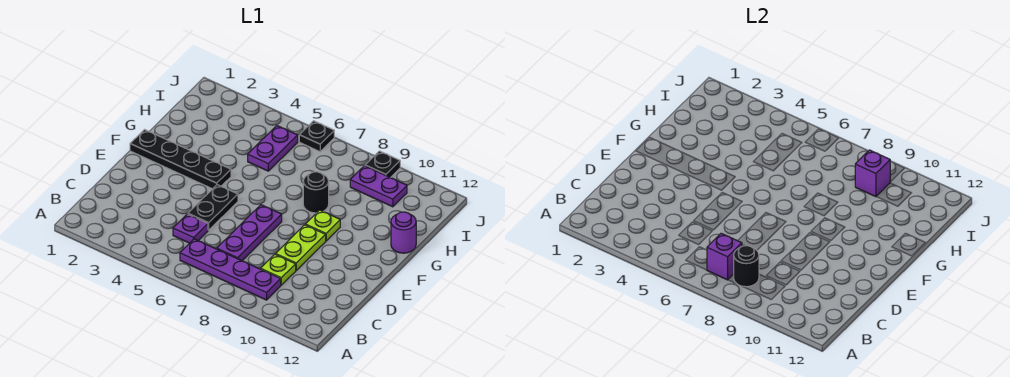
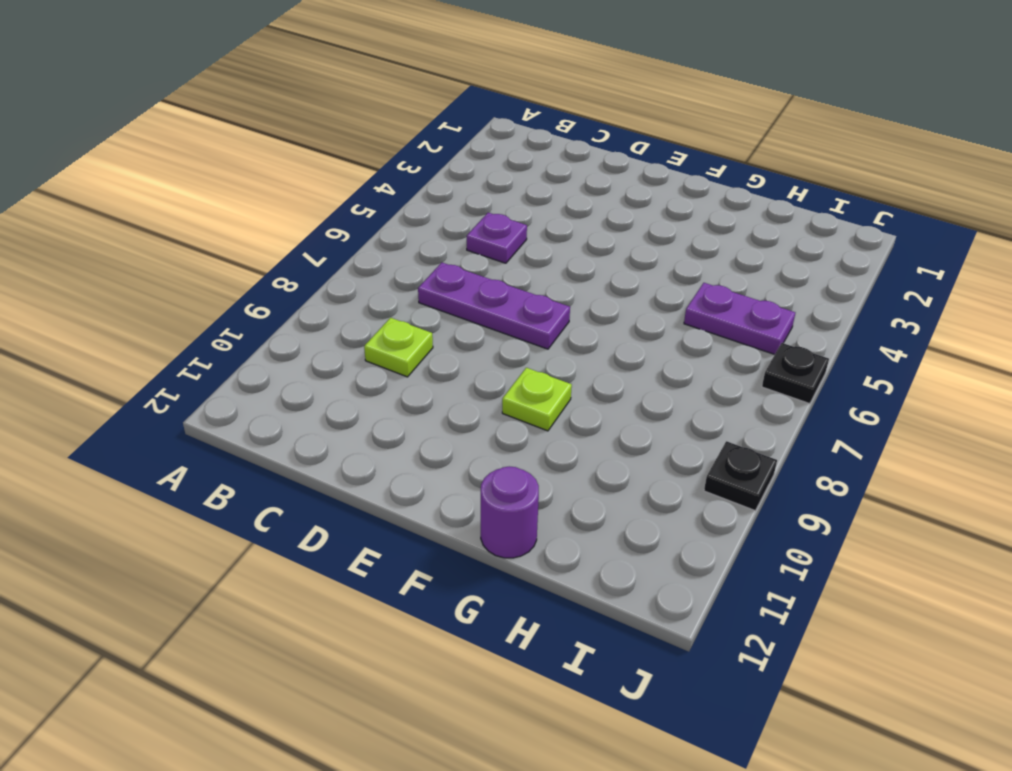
none -> purple 1x4 plate [180,239,281,300]
none -> black 1x2 plate [188,185,238,230]
none -> lime 1x2 plate [276,225,326,270]

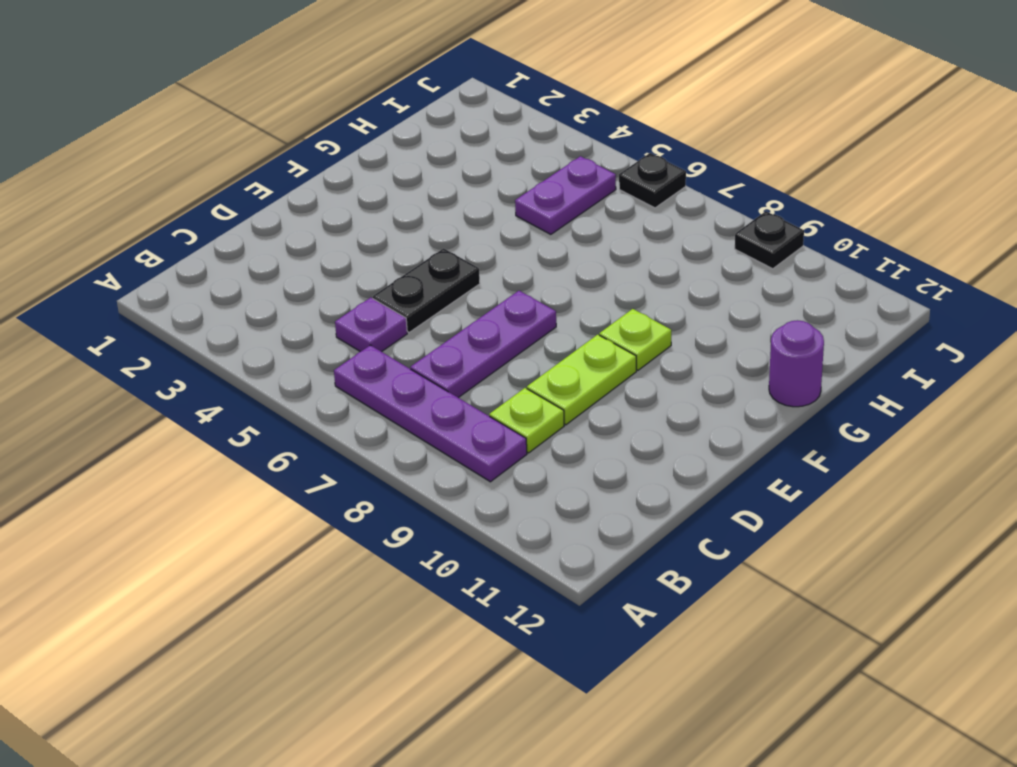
none -> black 1x4 plate [130,130,231,189]
none -> black 1x1 round brick [303,172,329,213]
none -> purple 1x2 plate [350,166,407,207]

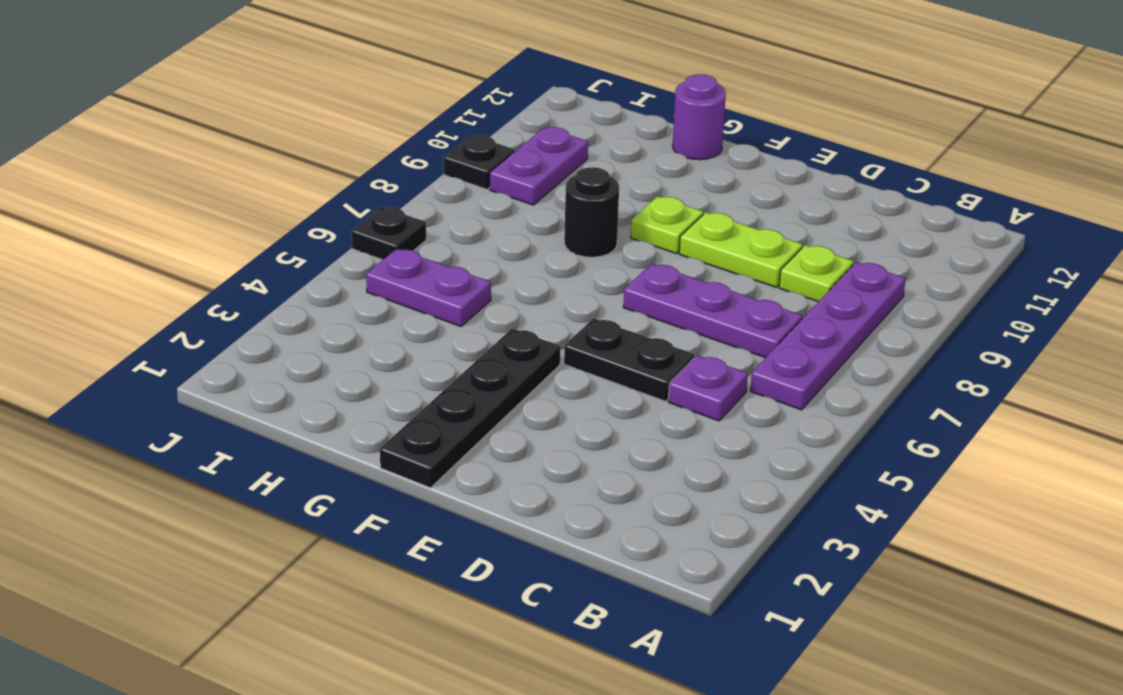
none -> purple 1x1 brick [707,233,742,280]
none -> black 1x1 round brick [734,246,759,287]
none -> purple 1x1 brick [855,150,890,197]

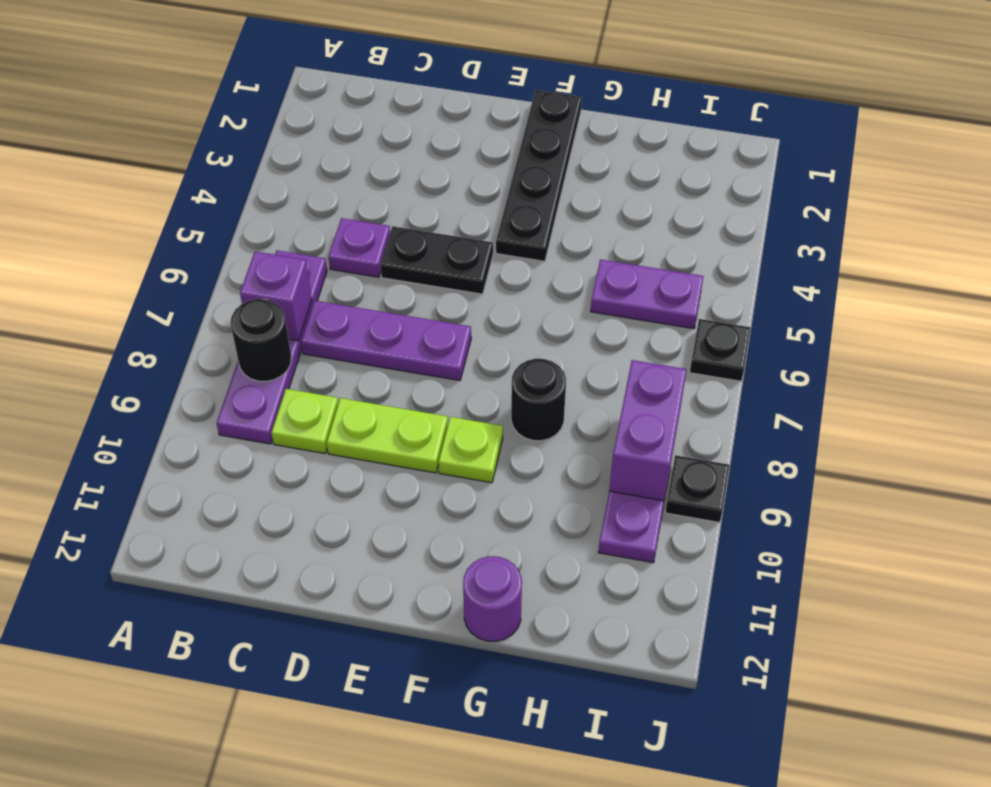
purple 1x2 brick [609,360,687,501] -> purple 1x1 brick [855,150,890,197]

